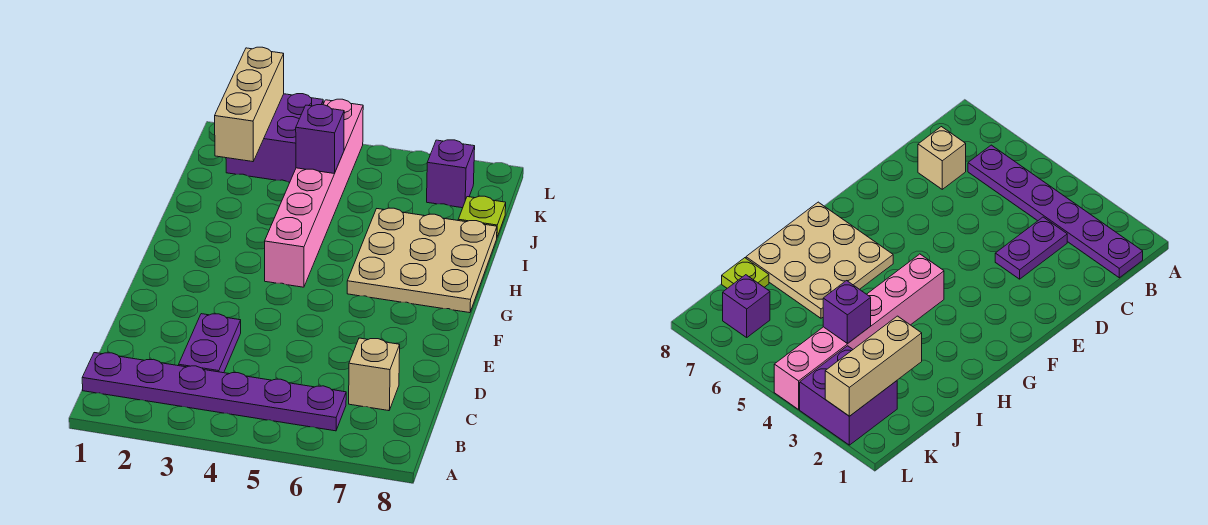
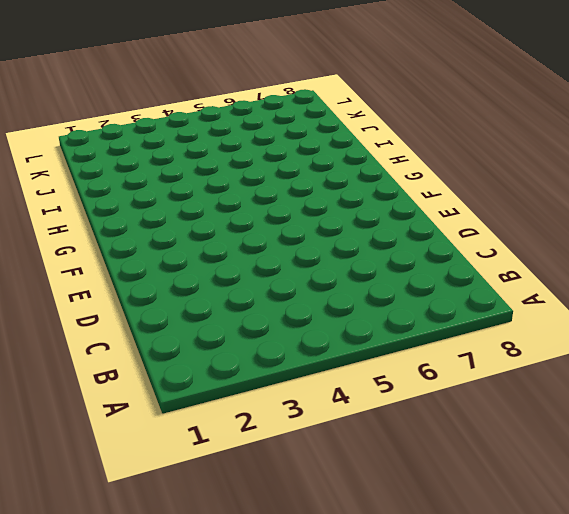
none -> purple 1x6 plate [82,353,346,431]
none -> purple 1x2 plate [179,314,241,373]

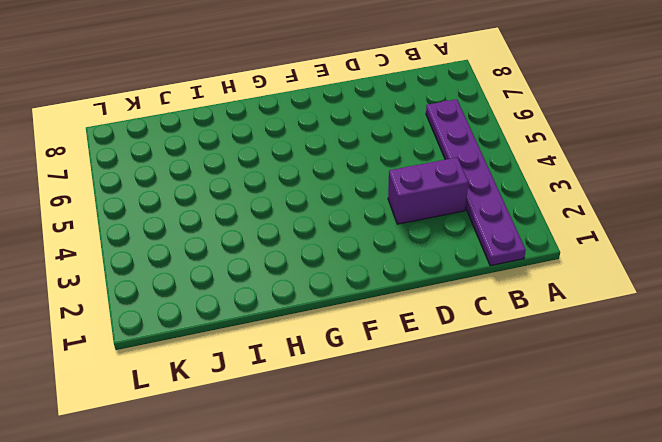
purple 1x2 brick [388,157,468,224] -> purple 1x2 plate [179,314,241,373]
none -> tan 1x1 brick [349,338,400,411]
none -> pink 1x6 brick [265,99,363,287]

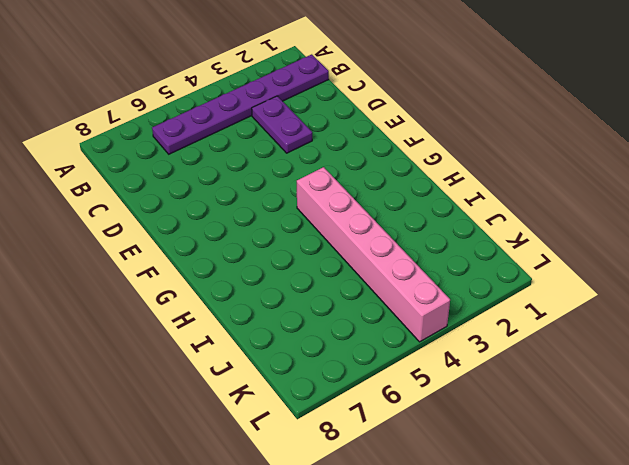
none -> tan 1x1 brick [349,338,400,411]
none -> tan 3x3 plate [347,208,497,313]

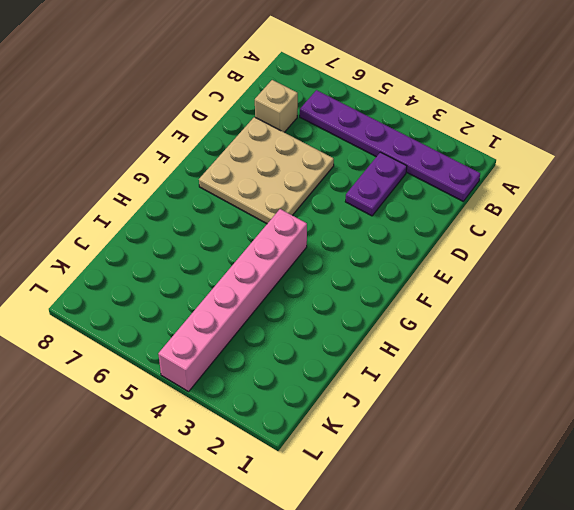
tan 3x3 plate [199,117,334,224] -> tan 3x3 plate moved to [347,208,497,313]
none -> lime 1x1 plate [458,196,506,237]
none -> purple 2x2 brick [226,94,323,182]

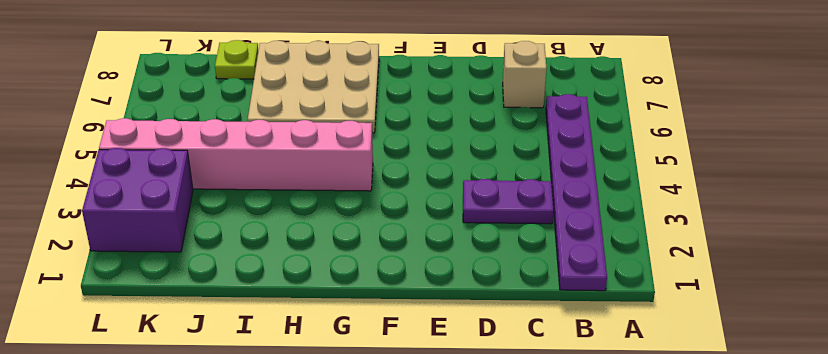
none -> purple 1x1 brick [427,140,475,208]
none -> tan 1x3 brick [215,47,284,162]

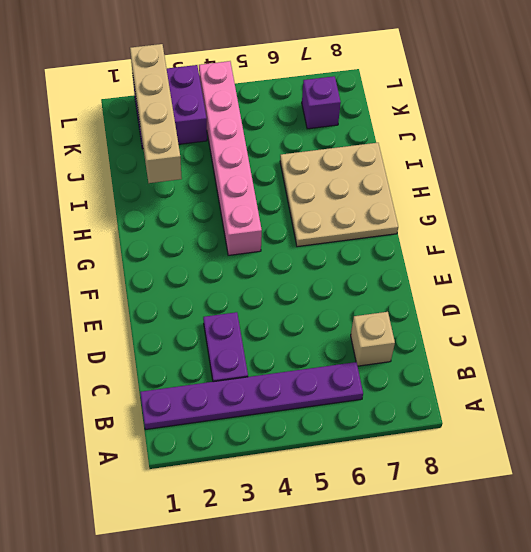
tan 1x4 brick [130,44,182,183] -> tan 1x3 brick [215,47,284,162]
none -> lime 1x1 plate [458,196,506,237]
none -> purple 1x1 brick [296,105,344,174]

